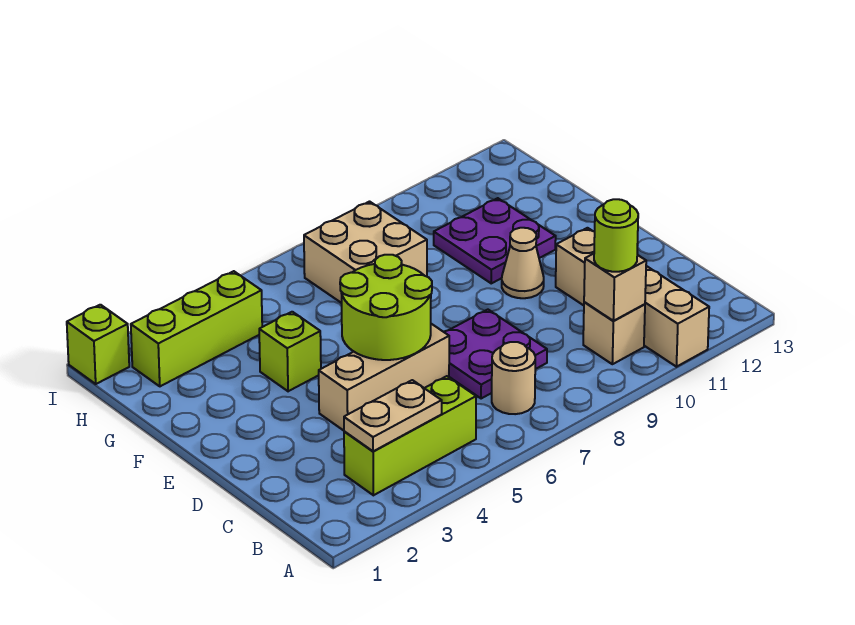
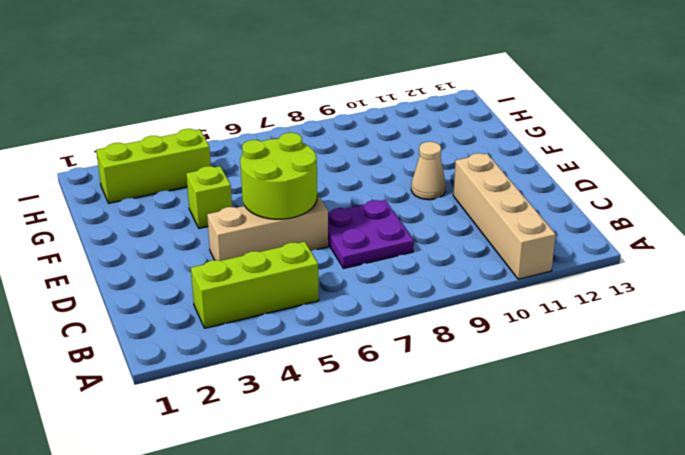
none -> tan 1x1 round brick [492,342,535,414]
none -> tan 1x1 brick [583,302,645,364]
none -> purple 2x2 plate [434,198,556,283]

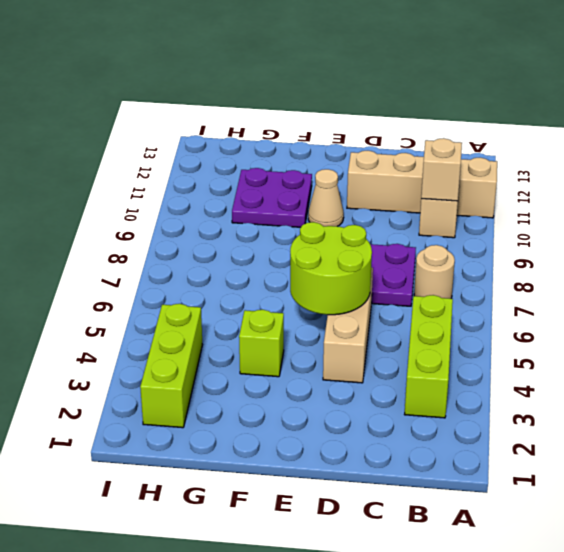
none -> tan 2x2 brick [304,202,427,303]
none -> lime 1x1 brick [67,305,129,384]
none -> tan 1x2 plate [344,380,442,452]

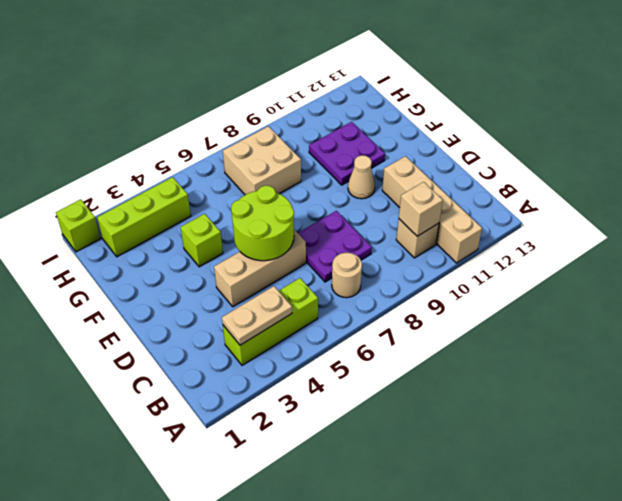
none -> lime 1x1 round brick [594,199,638,272]

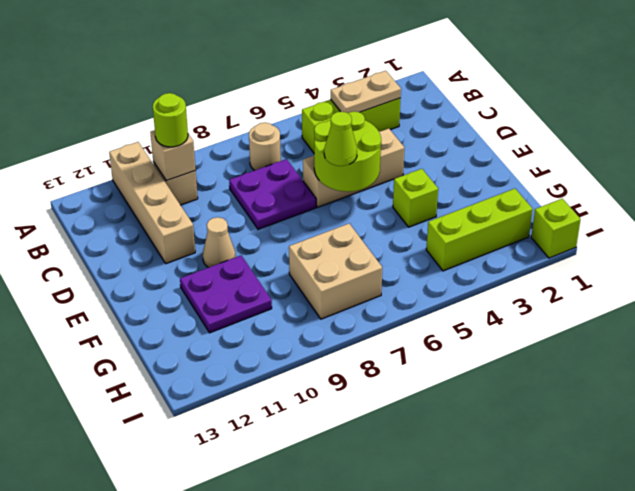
lime 1x1 cone [324,112,357,166] -> none

